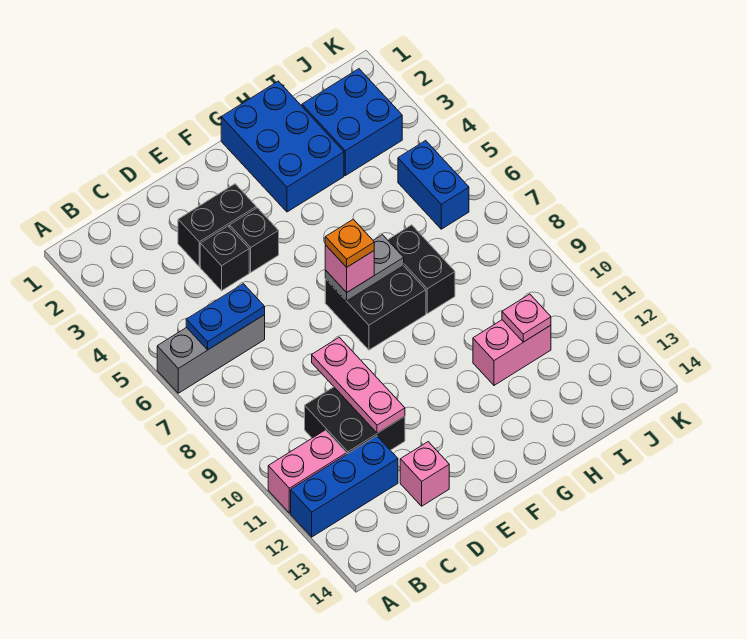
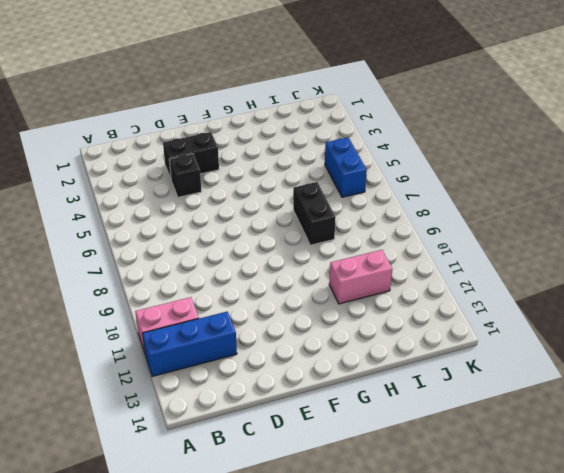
none -> grey 1x3 brick [157,315,265,393]
none -> black 2x2 brick [305,387,405,454]
none -> pink 1x1 brick [400,442,449,506]

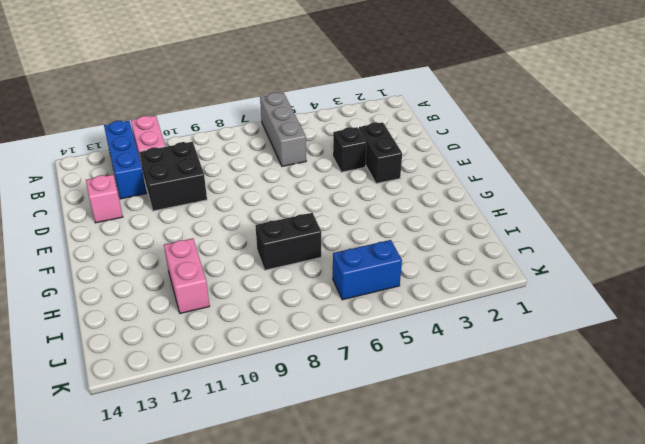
none -> black 1x1 brick [230,208,279,272]
none -> black 2x2 brick [325,266,426,350]
none -> blue 2x3 brick [221,81,344,212]

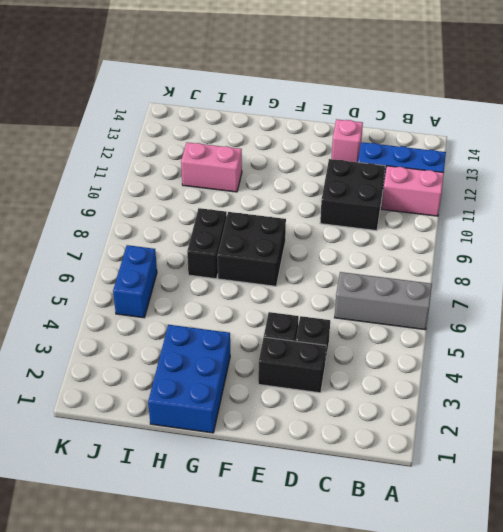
none -> blue 2x2 brick [302,69,402,176]
none -> blue 1x2 plate [186,284,265,350]
none -> pink 1x3 plate [312,337,405,433]

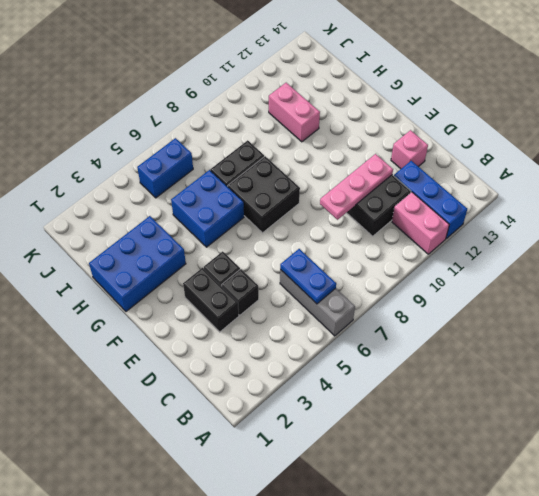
blue 2x2 brick [171,170,244,247] -> blue 2x2 brick moved to [302,69,402,176]
none -> grey 1x2 plate [325,235,404,301]
none -> pink 1x1 plate [502,294,551,342]
none -> pink 1x1 brick [325,245,374,293]

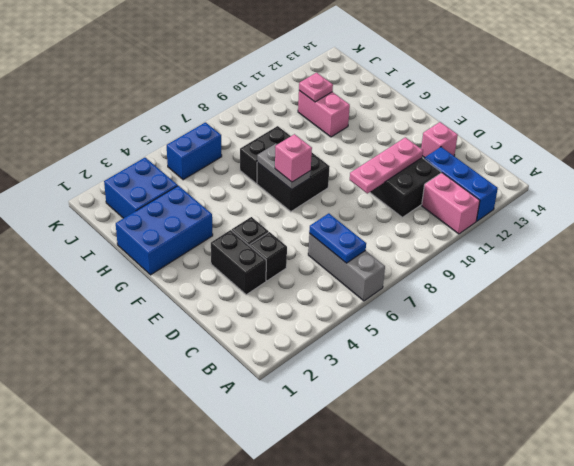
none -> orange 1x1 plate [325,219,374,267]

